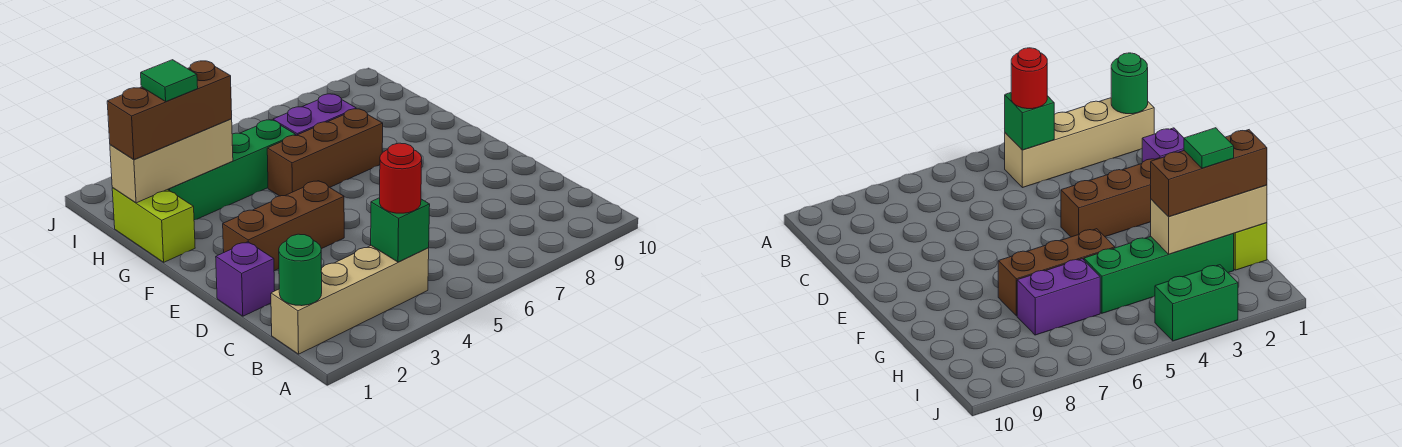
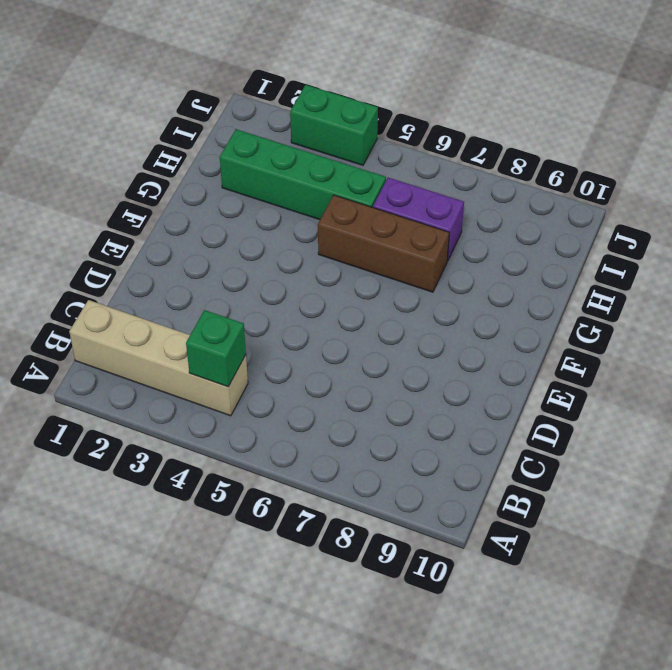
none -> purple 1x1 brick [216,242,275,316]
none -> brown 1x3 brick [223,181,344,271]
none -> lime 1x2 brick [112,188,195,262]

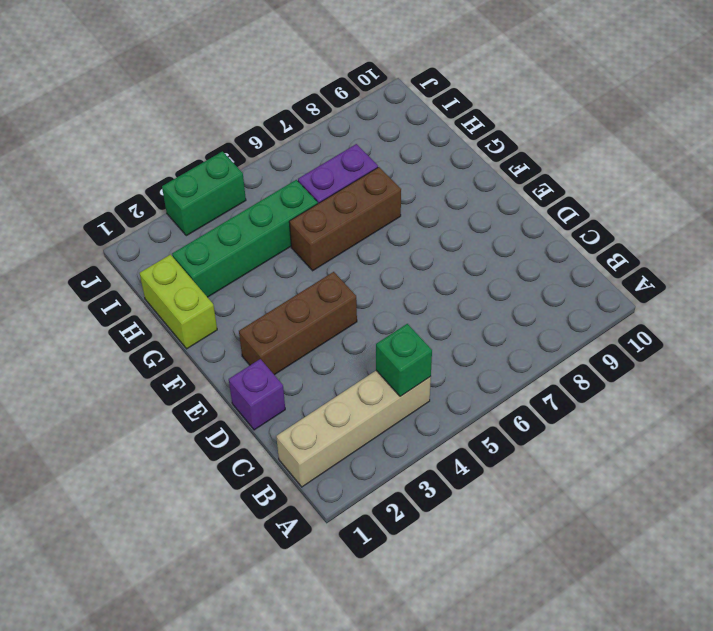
none -> green 1x1 round brick [279,234,322,306]
none -> tan 1x3 brick [110,119,233,203]
none -> red 1x1 round brick [380,143,422,213]

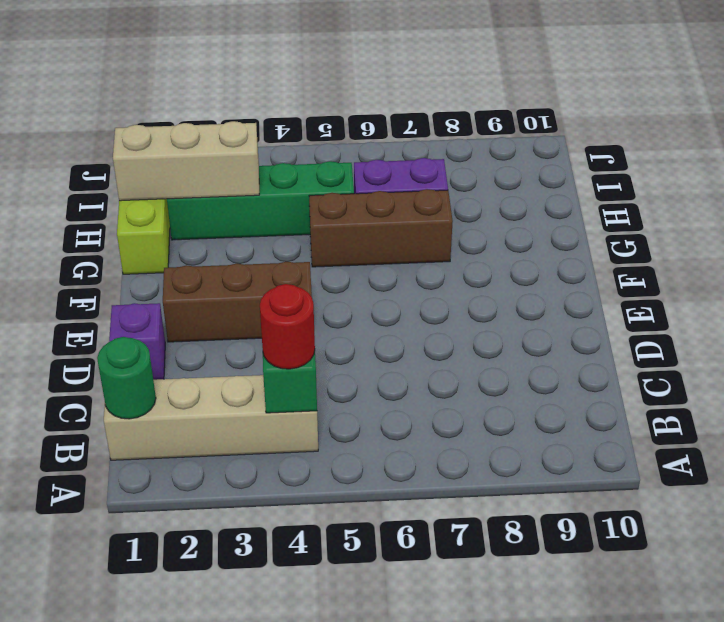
none -> green 1x2 brick [1155,265,1238,341]
none -> brown 1x3 brick [107,61,232,160]
none -> green 1x1 tile [141,60,198,101]

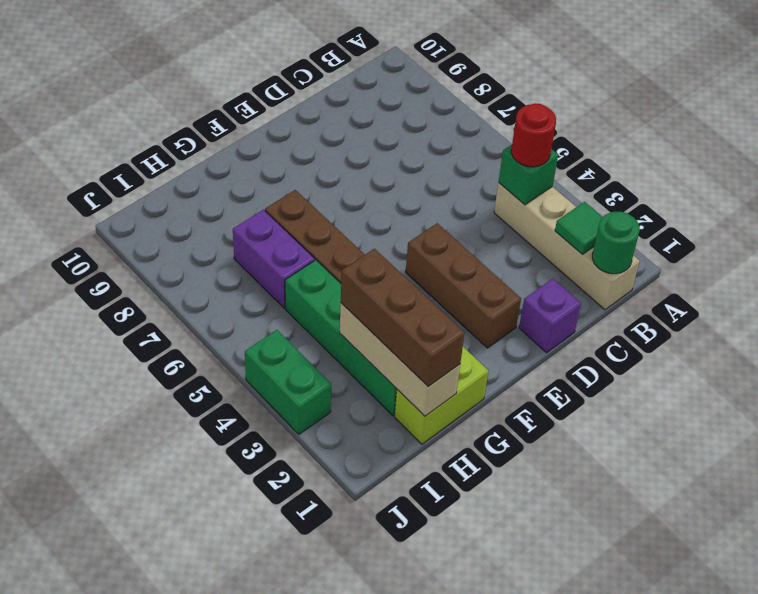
green 1x1 tile [555,202,602,255] -> green 1x1 tile moved to [141,60,198,101]

